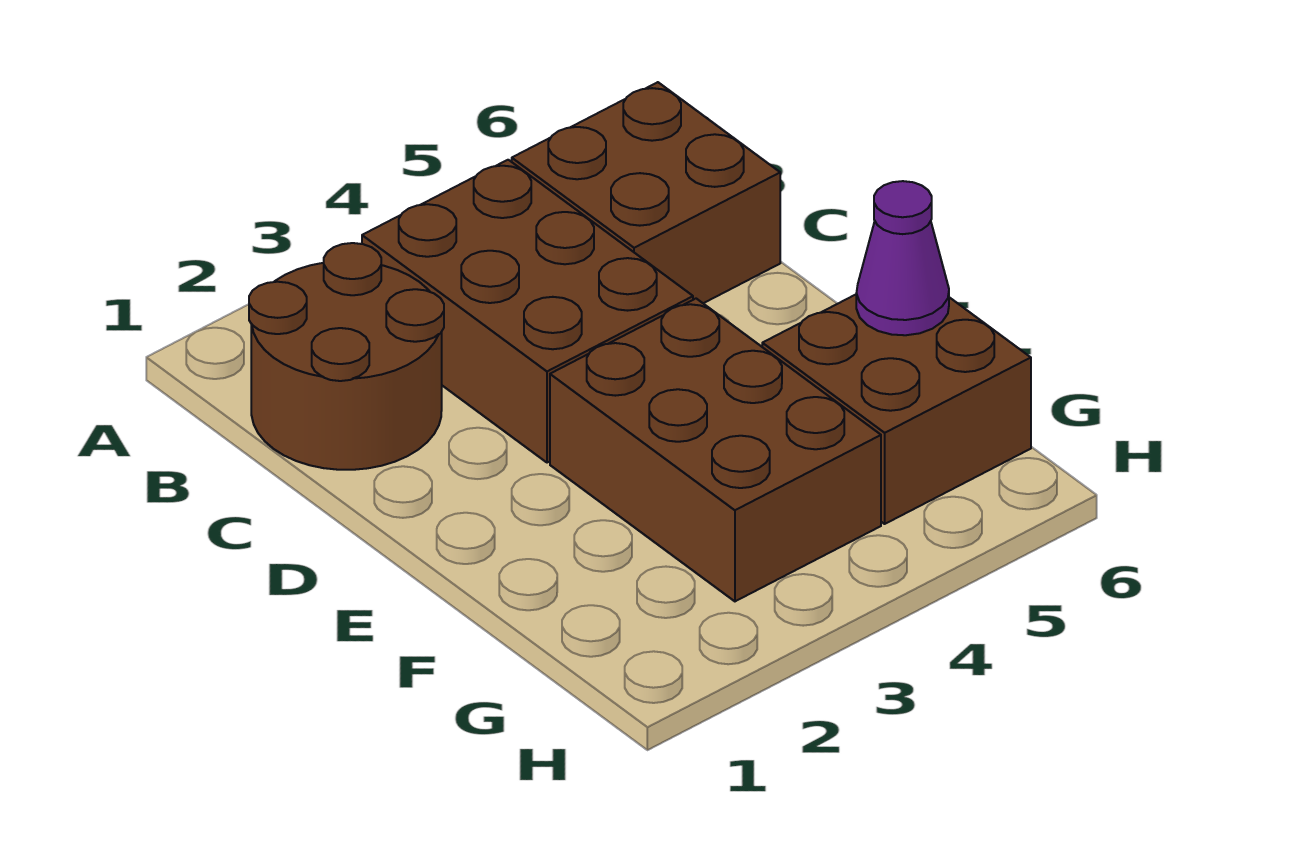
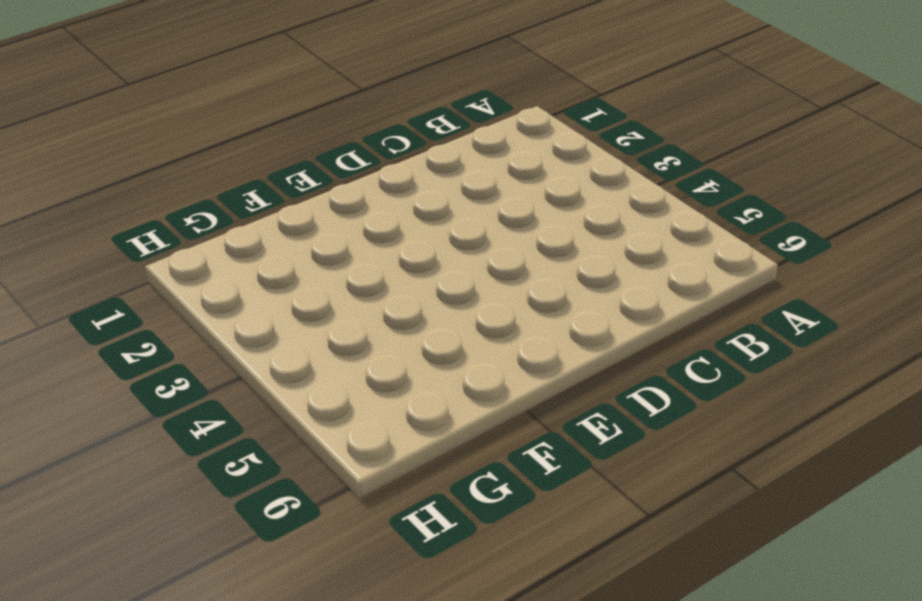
none -> brown 2x2 round brick [249,243,444,470]
none -> brown 2x3 brick [362,160,693,463]

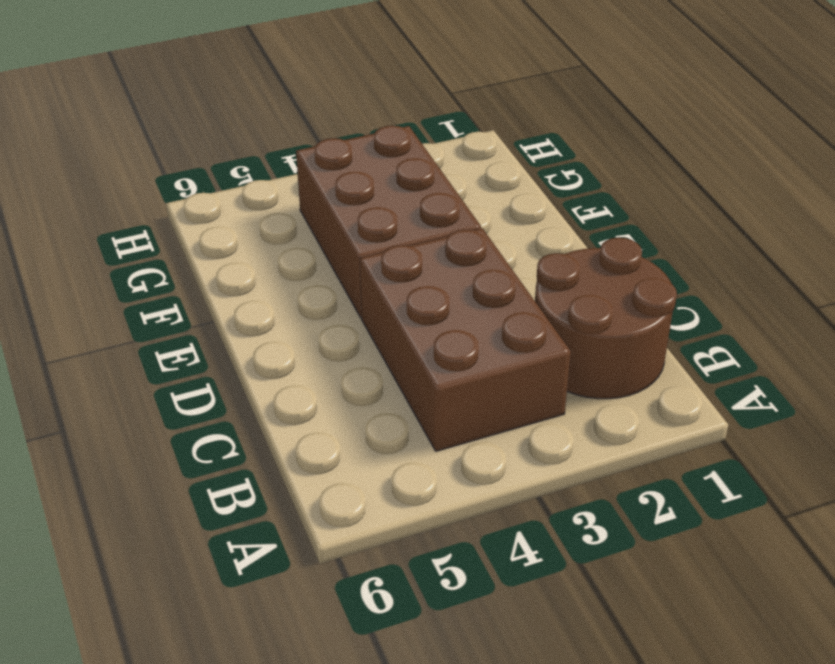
none -> brown 2x2 brick [512,82,780,303]
none -> brown 2x2 brick [762,295,1031,524]

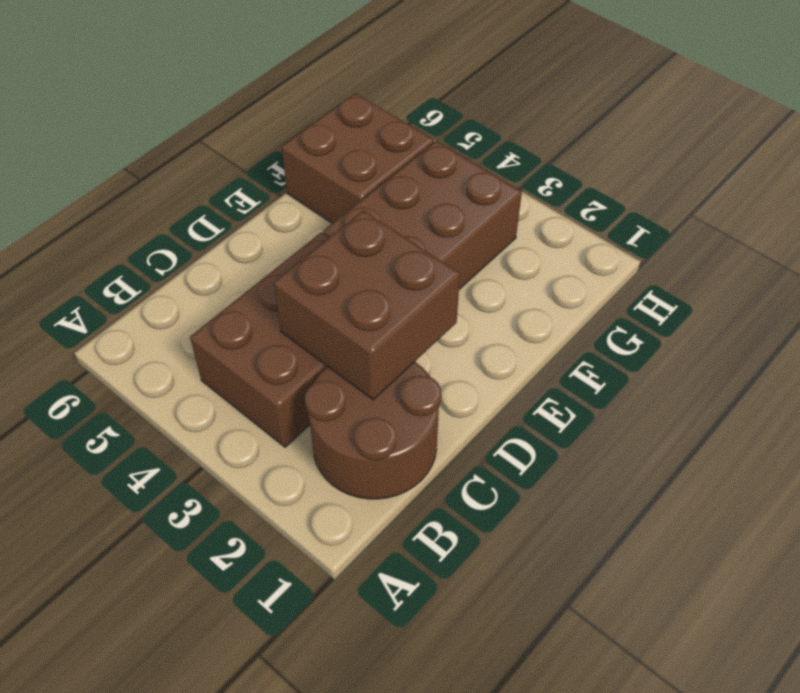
brown 2x2 brick [274,211,460,400] -> brown 2x2 brick moved to [512,82,780,303]
none -> purple 1x1 cone [856,181,949,335]

